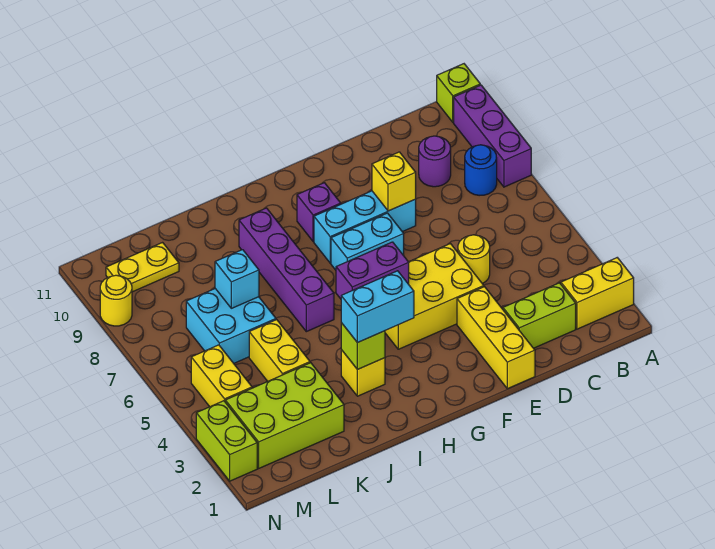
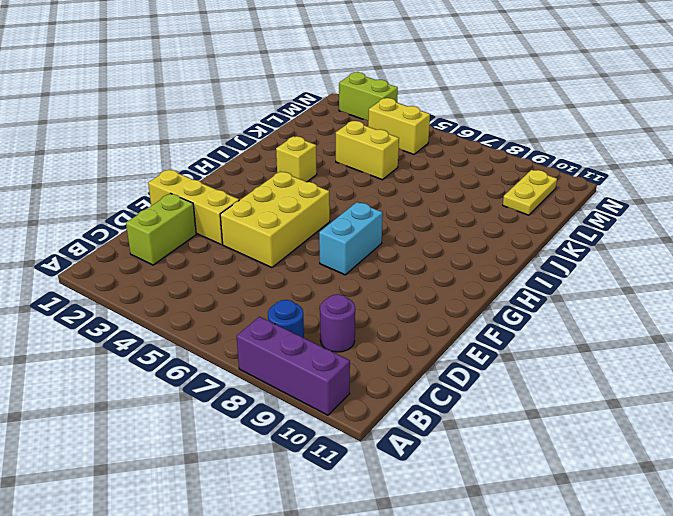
none -> yellow 1x2 brick [561,258,634,329]
none -> lime 1x1 brick [437,64,480,122]
none -> yellow 1x1 round brick [458,235,490,284]

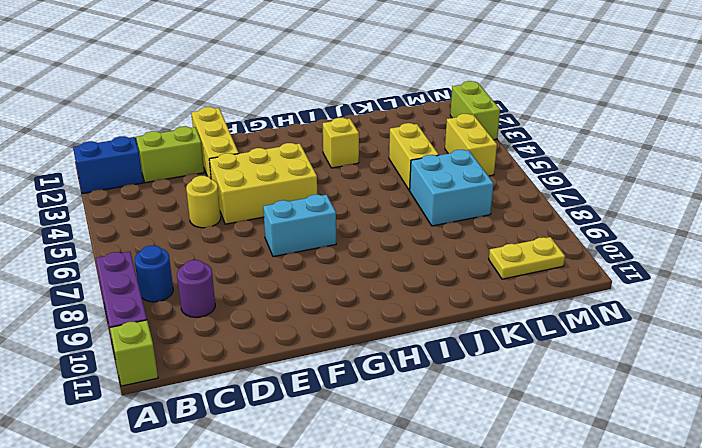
blue 1x2 brick [73,136,143,193] -> yellow 1x2 brick [561,258,634,329]
none -> cyan 1x3 brick [314,191,416,263]
none -> purple 1x1 brick [297,183,341,242]
none -> purple 1x4 brick [239,208,334,332]

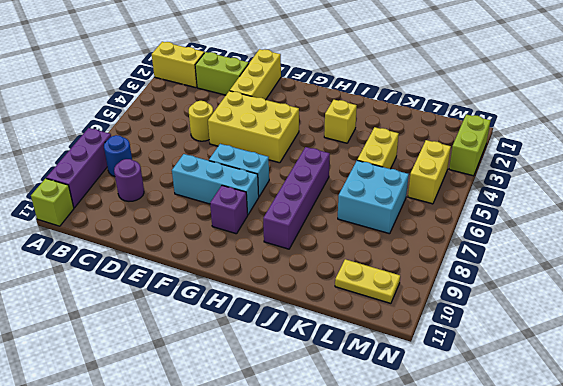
none -> lime 2x3 brick [225,363,344,468]
none -> yellow 1x1 round brick [100,275,132,326]
none -> yellow 1x1 brick [372,152,416,211]

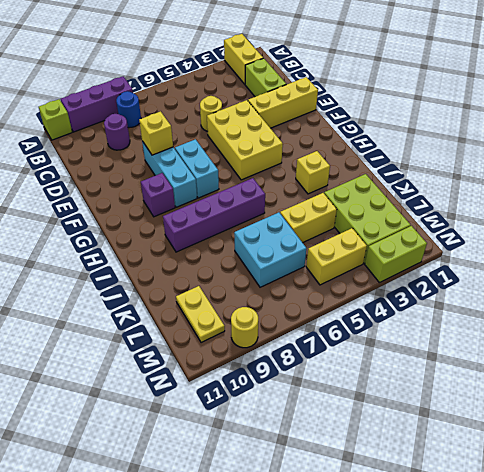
none -> purple 1x2 brick [336,242,409,299]
none -> lime 1x1 brick [341,323,385,370]
none -> cyan 1x1 brick [215,250,259,308]

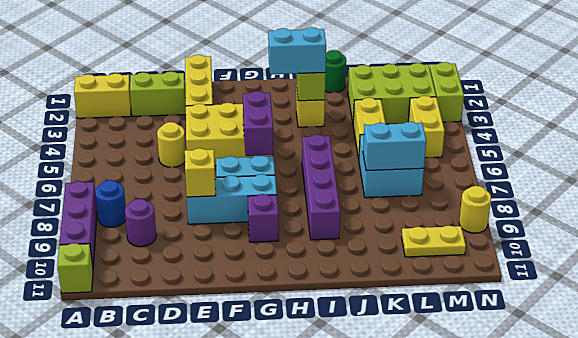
purple 1x2 brick [243,91,273,156] -> purple 1x2 brick turned to [336,242,409,299]
green 1x1 round brick [325,50,346,93] -> none
cyan 1x2 brick [363,122,426,171] -> cyan 1x1 brick [215,250,259,308]

